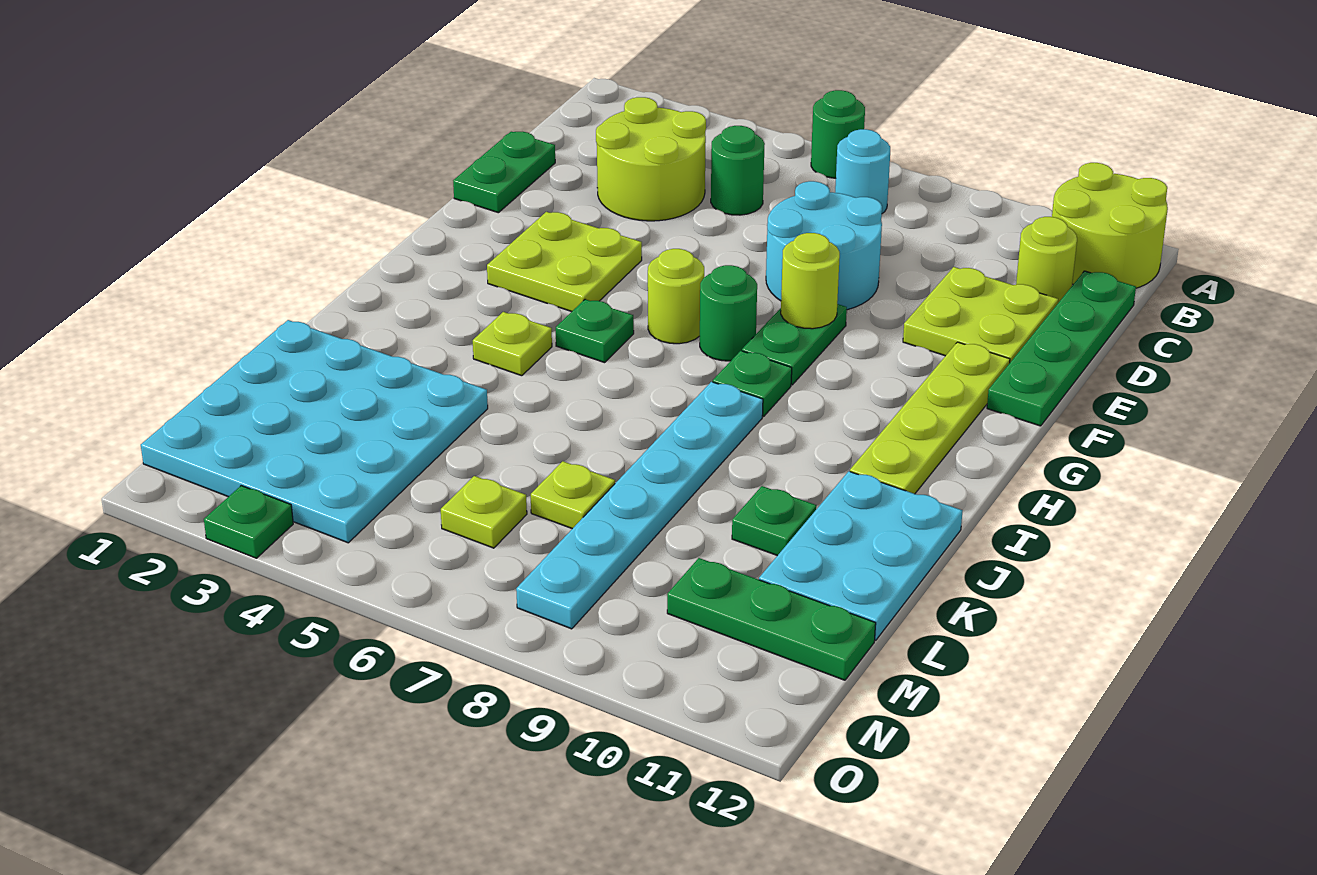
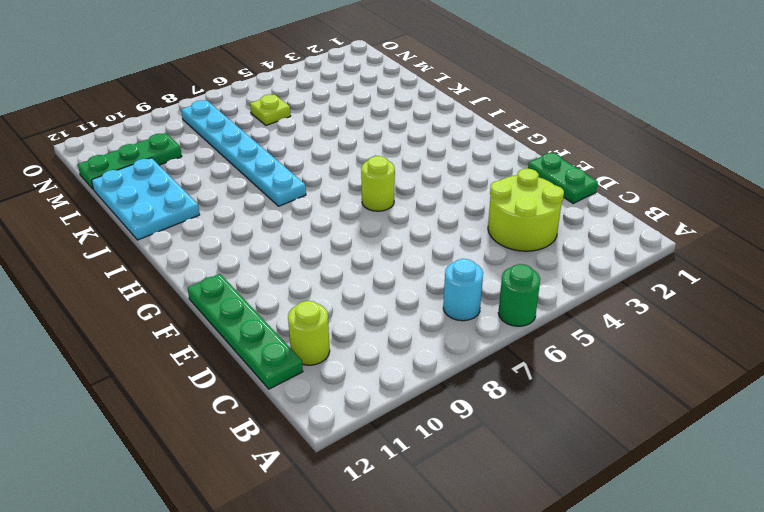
none -> lime 2x2 round brick [1052,163,1168,288]
none -> green 1x1 round brick [711,126,765,215]
none -> cyan 2x2 round brick [766,181,882,310]

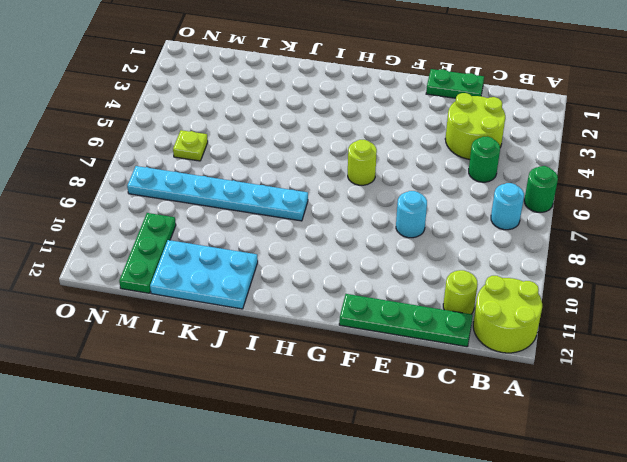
cyan 1x1 round brick [396,191,427,238] -> cyan 2x2 round brick [766,181,882,310]
none -> lime 2x2 plate [903,267,1058,362]
none -> lime 2x2 plate [487,212,642,312]
none -> green 1x2 plate [742,304,847,385]

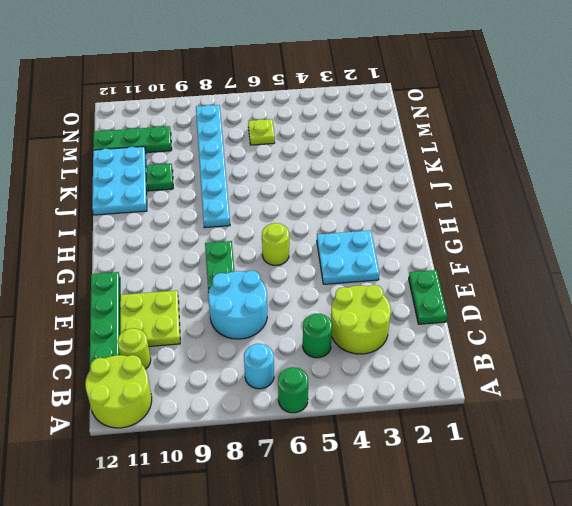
cyan 2x2 plate [317,230,379,284] -> lime 2x2 plate [487,212,642,312]
none -> lime 1x4 plate [850,342,1010,494]
none -> green 1x1 round brick [700,265,757,361]
none -> green 1x1 plate [556,299,634,363]

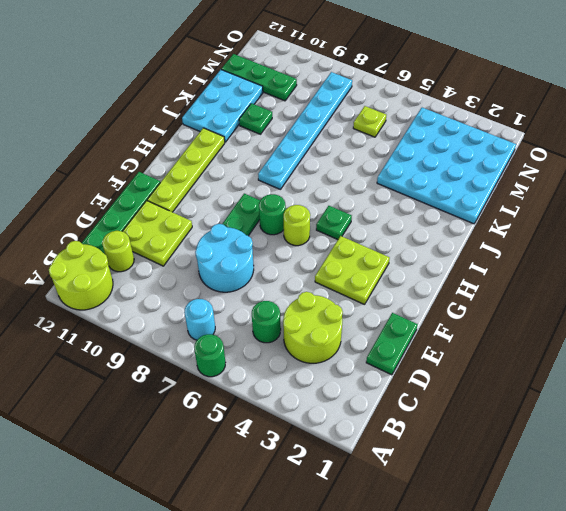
none -> green 1x1 plate [713,351,792,416]
none -> lime 1x1 plate [473,312,552,376]
none -> lime 1x1 plate [531,461,615,529]

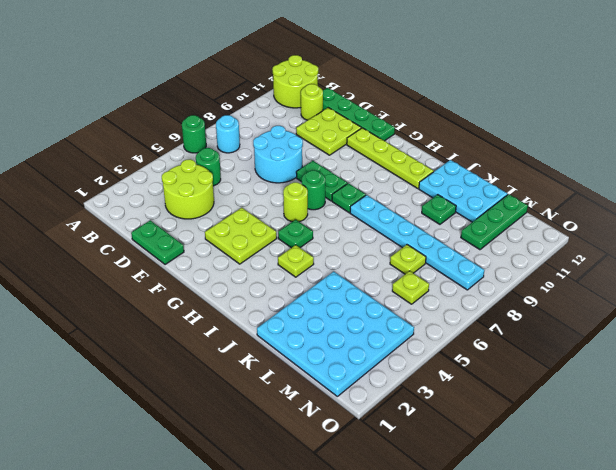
none -> green 1x1 plate [204,486,293,558]
none -> lime 1x1 round brick [781,233,840,329]

